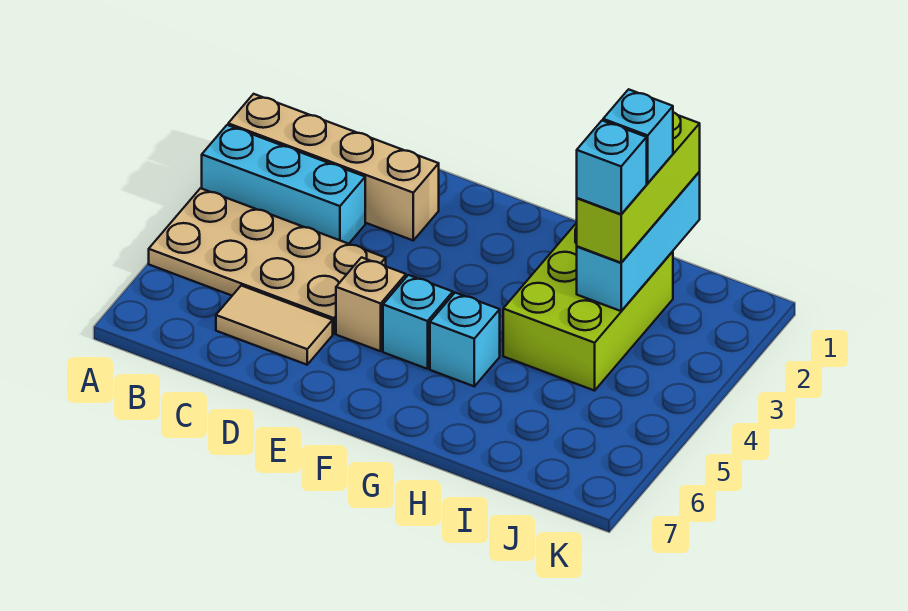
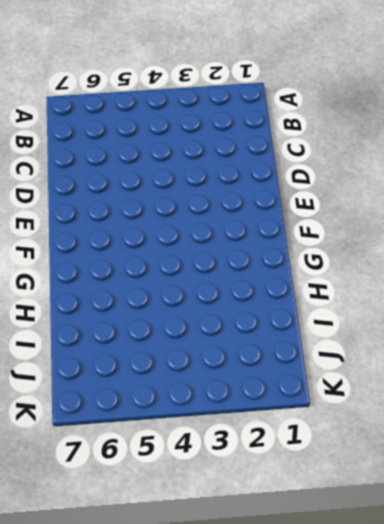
none -> tan 1x4 brick [228,94,439,240]
none -> cyan 1x3 brick [202,125,365,244]
none -> tan 2x4 plate [149,188,386,334]

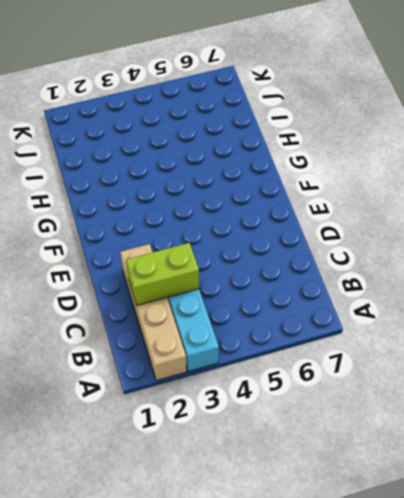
lime 1x2 brick [126,243,199,305] -> none
none -> tan 2x4 plate [149,188,386,334]
none -> tan 1x2 tile [216,286,333,365]
none -> tan 1x1 brick [336,257,406,351]

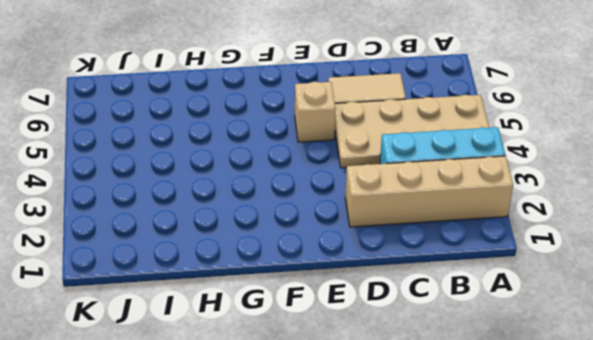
none -> cyan 1x1 brick [383,275,453,369]
none -> cyan 1x1 brick [430,293,500,386]
none -> lime 2x3 brick [503,223,673,391]

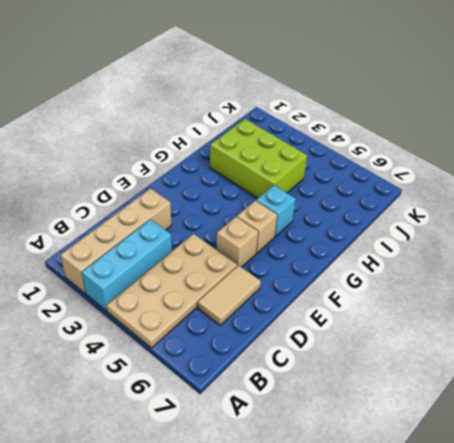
tan 1x1 brick [237,201,277,253] -> cyan 1x1 brick [383,275,453,369]
none -> cyan 1x3 brick [577,172,700,311]
none -> lime 1x3 brick [577,112,700,263]
none -> cyan 1x1 brick [603,89,673,183]

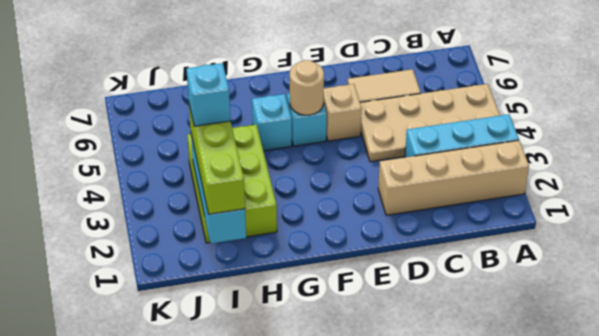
tan 1x1 round brick [290,60,324,115] -> none
none -> cyan 1x1 brick [603,89,673,183]

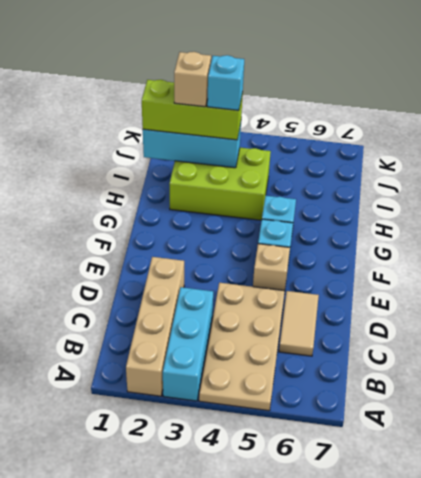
tan 1x1 brick [174,52,211,107] -> cyan 1x1 brick [603,89,673,183]

